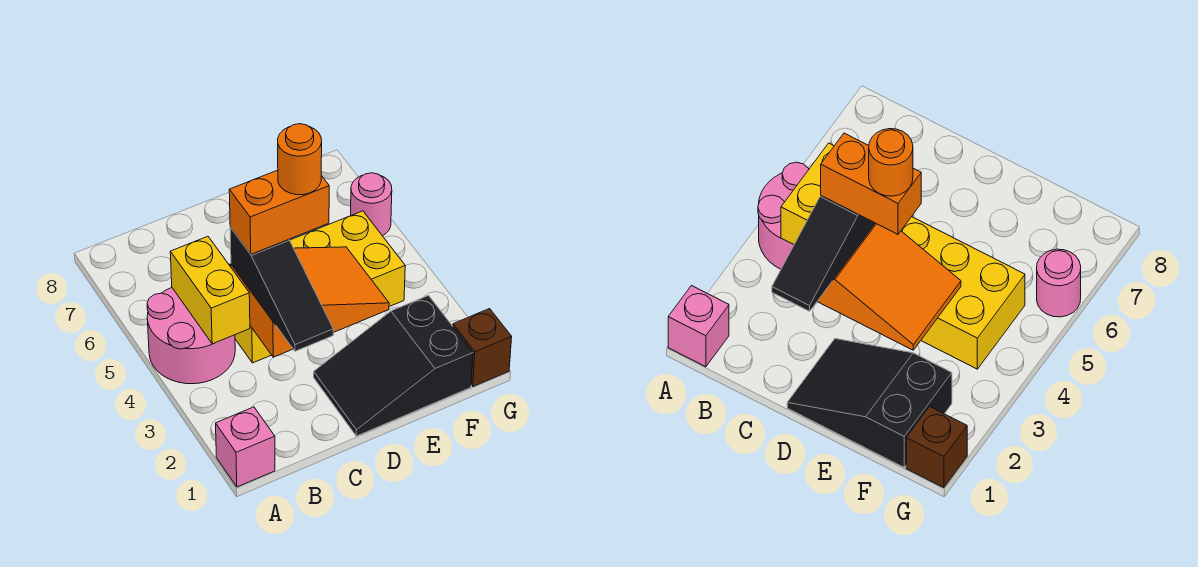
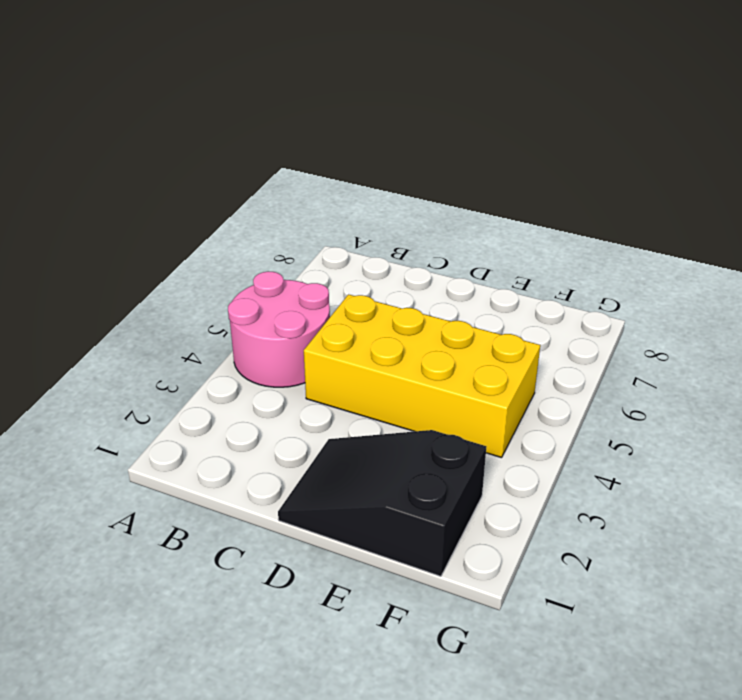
none -> pink 1x1 brick [216,407,275,487]
none -> brown 1x1 brick [453,309,512,386]

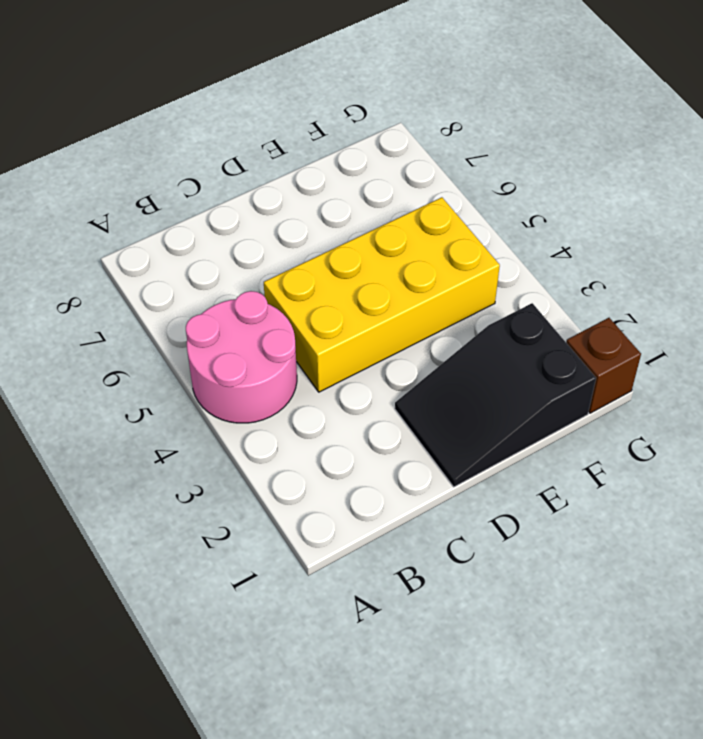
none -> pink 1x1 brick [216,407,275,487]
none -> pink 1x1 round brick [351,173,392,236]

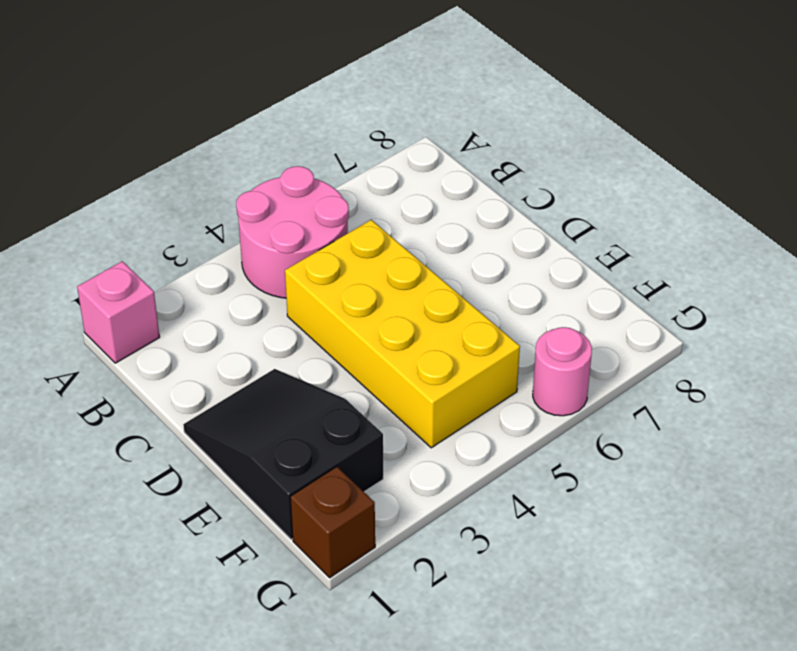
none -> yellow 1x2 brick [170,236,250,344]
none -> orange 2x3 slope [231,247,389,357]

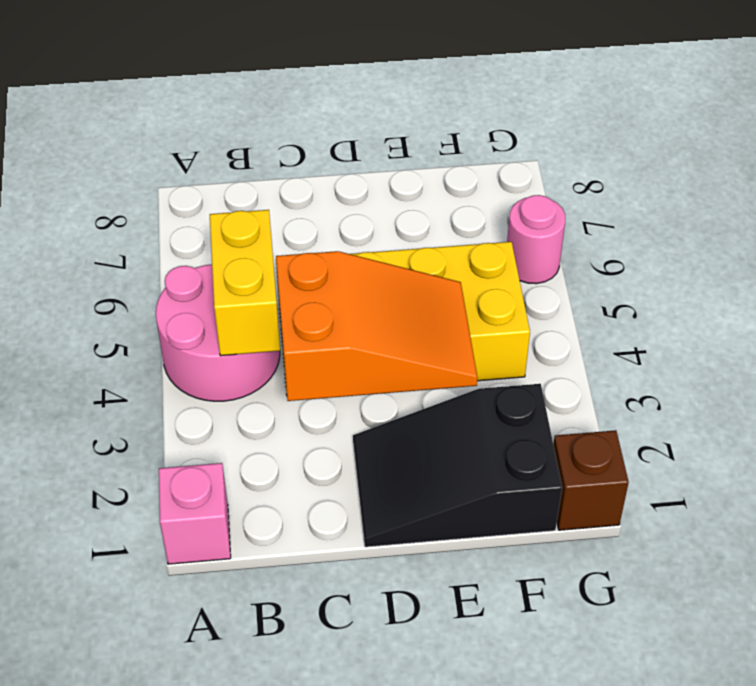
none -> black 1x3 slope [230,228,333,351]
none -> orange 1x2 brick [229,170,329,254]

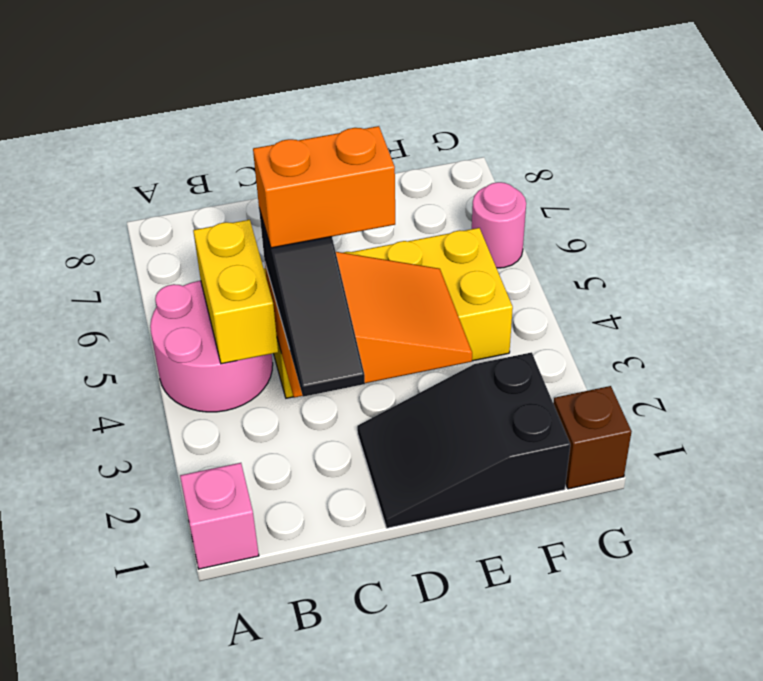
none -> orange 1x1 round brick [278,124,322,195]

